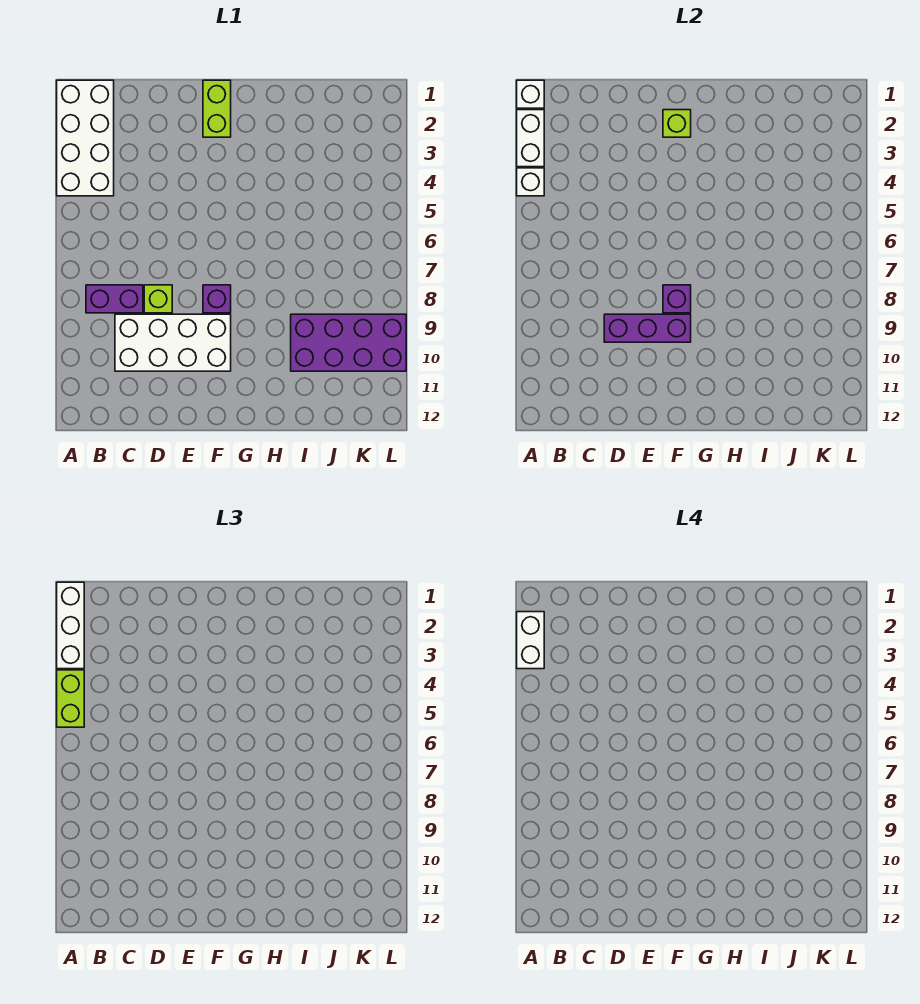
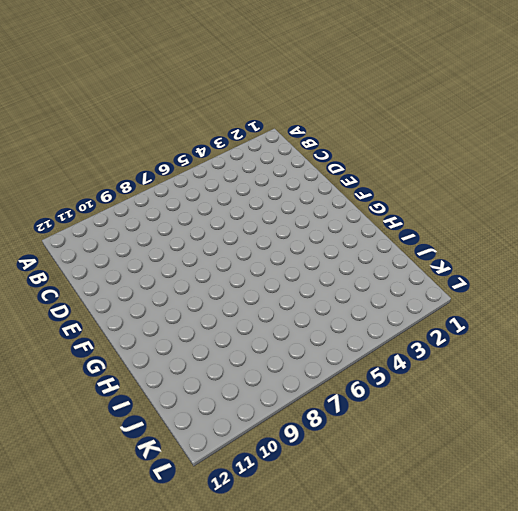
none -> white 2x4 brick [57,80,114,196]
none -> purple 1x2 brick [86,285,143,313]
none -> white 2x4 brick [115,314,231,371]

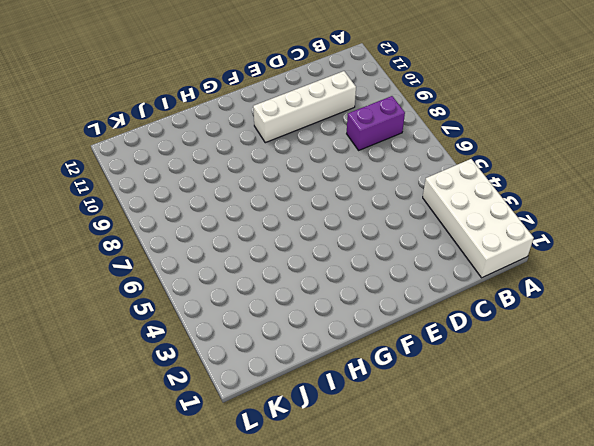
white 1x4 brick [253,71,356,143] -> white 2x4 brick [115,314,231,371]
none -> lime 1x1 brick [144,285,172,313]
none -> lime 1x2 brick [203,80,231,137]
none -> purple 1x1 brick [203,285,231,313]

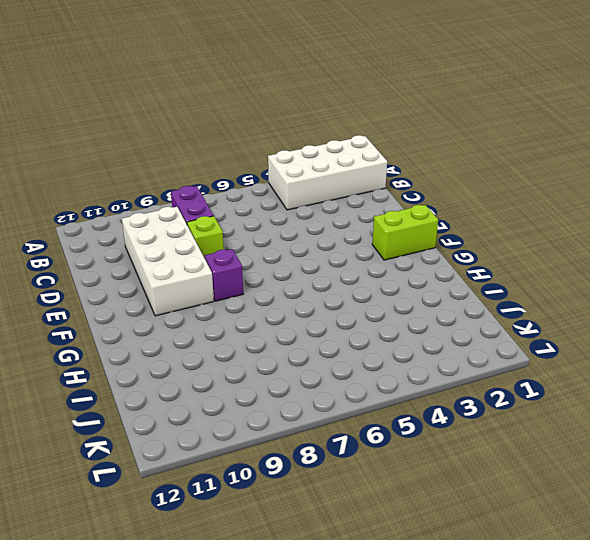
none -> purple 2x4 brick [291,314,406,371]
none -> white 1x1 brick [517,80,544,108]
none -> white 1x2 brick [517,110,544,167]

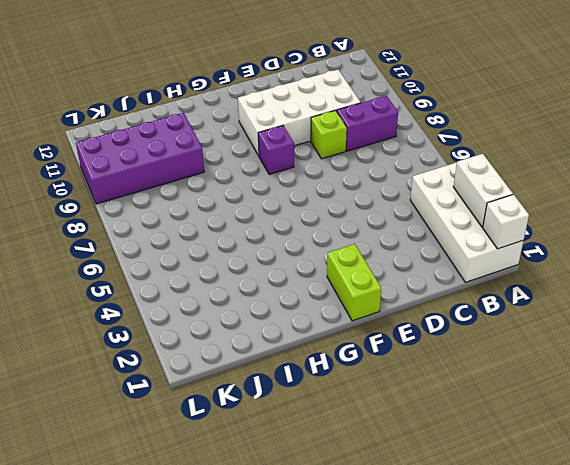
none -> white 1x1 brick [517,168,544,196]
none -> purple 1x3 brick [604,314,691,342]
none -> lime 1x1 brick [663,110,691,137]

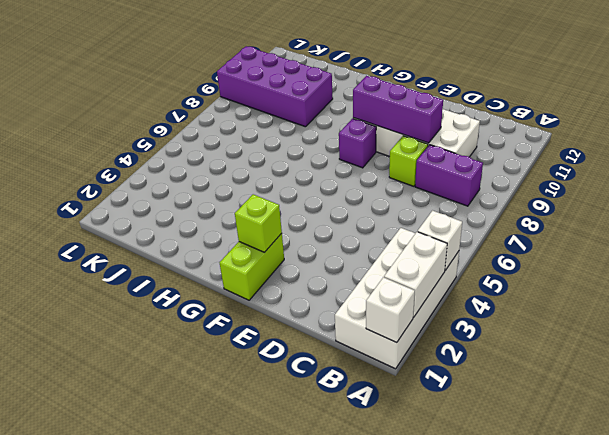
none -> purple 1x1 brick [663,285,691,313]
none -> white 1x3 brick [57,582,84,669]
none -> lime 1x2 brick [57,670,84,727]

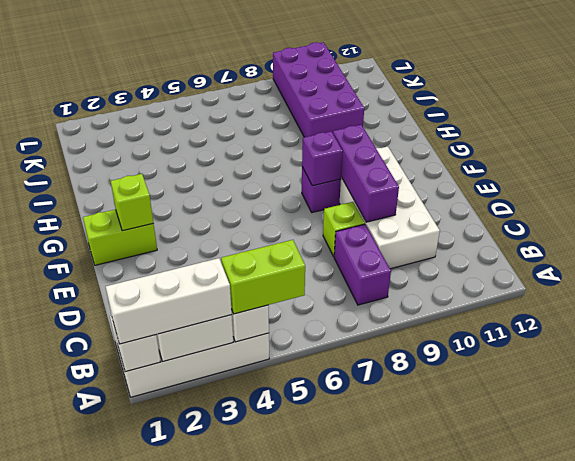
none -> white 1x2 brick [517,612,544,669]

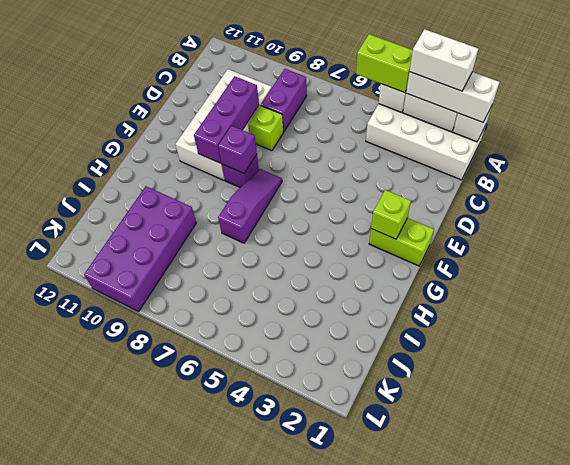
purple 1x3 slope [218,169,282,243] -> none

